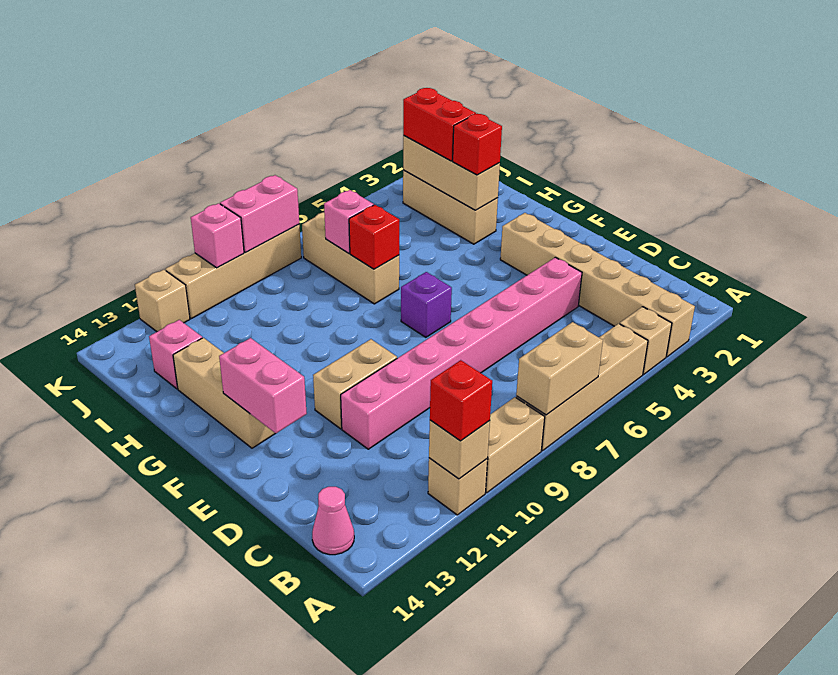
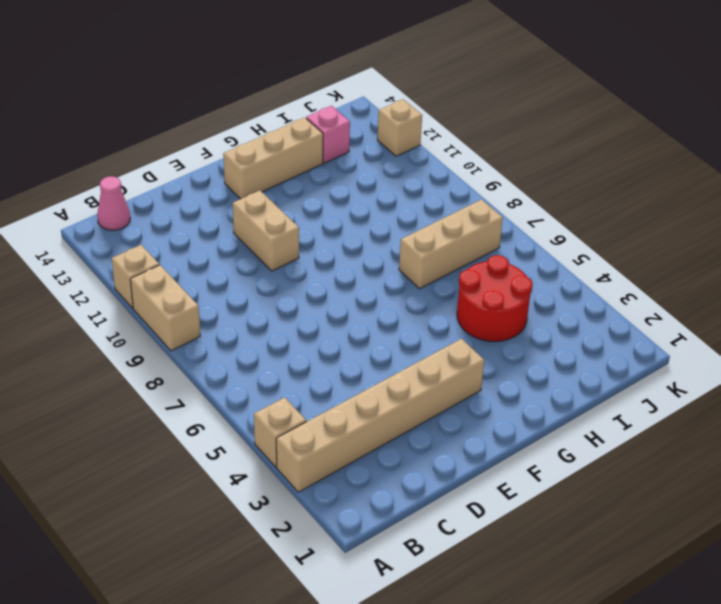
red 2x2 round brick [457,255,533,342] -> none
none -> tan 1x4 brick [516,324,648,451]
none -> pink 1x8 brick [341,257,582,449]
none -> purple 1x1 brick [401,272,452,337]

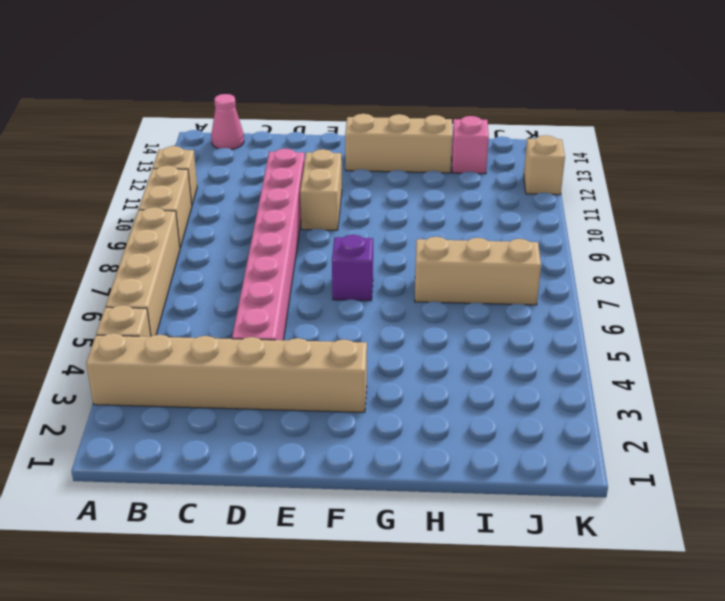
none -> tan 1x3 brick [403,170,498,244]
none -> tan 1x4 brick [165,225,301,319]
none -> tan 1x2 brick [516,322,603,415]

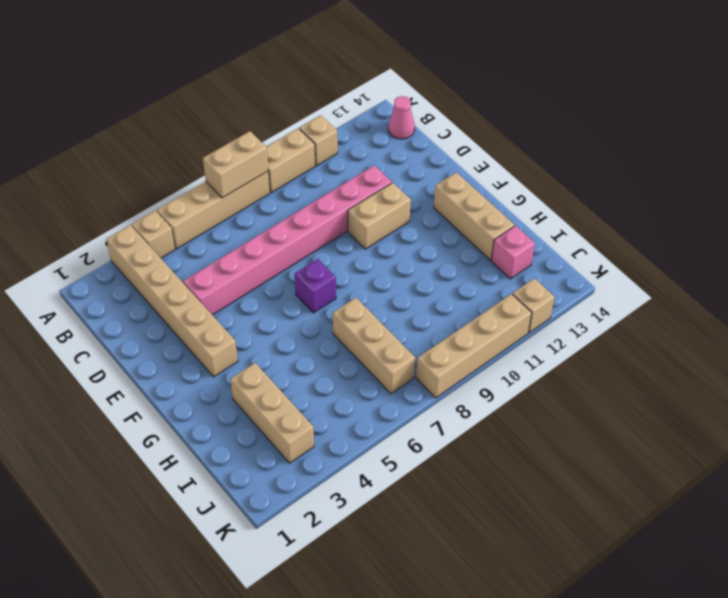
none -> tan 1x1 brick [429,420,490,479]
none -> pink 1x2 brick [219,338,307,433]
none -> tan 1x3 brick [403,136,500,210]

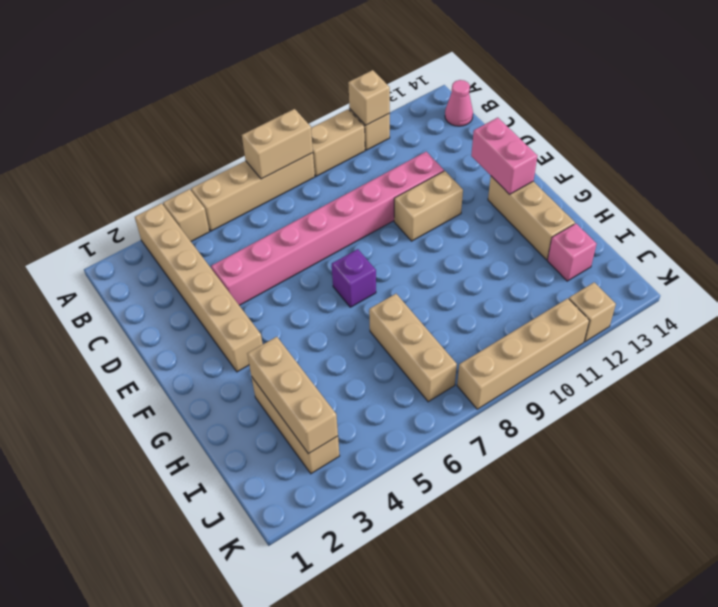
none -> red 1x1 brick [349,205,399,269]
none -> pink 1x1 brick [324,190,374,253]
none -> pink 1x2 brick [220,175,299,252]

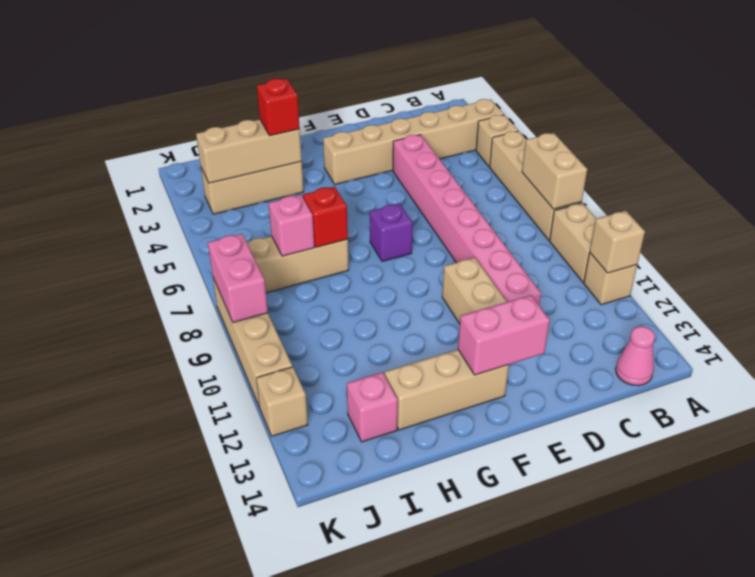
none -> pink 1x1 brick [191,203,244,268]
none -> red 1x1 brick [430,360,492,441]
none -> red 1x2 brick [403,88,476,161]

